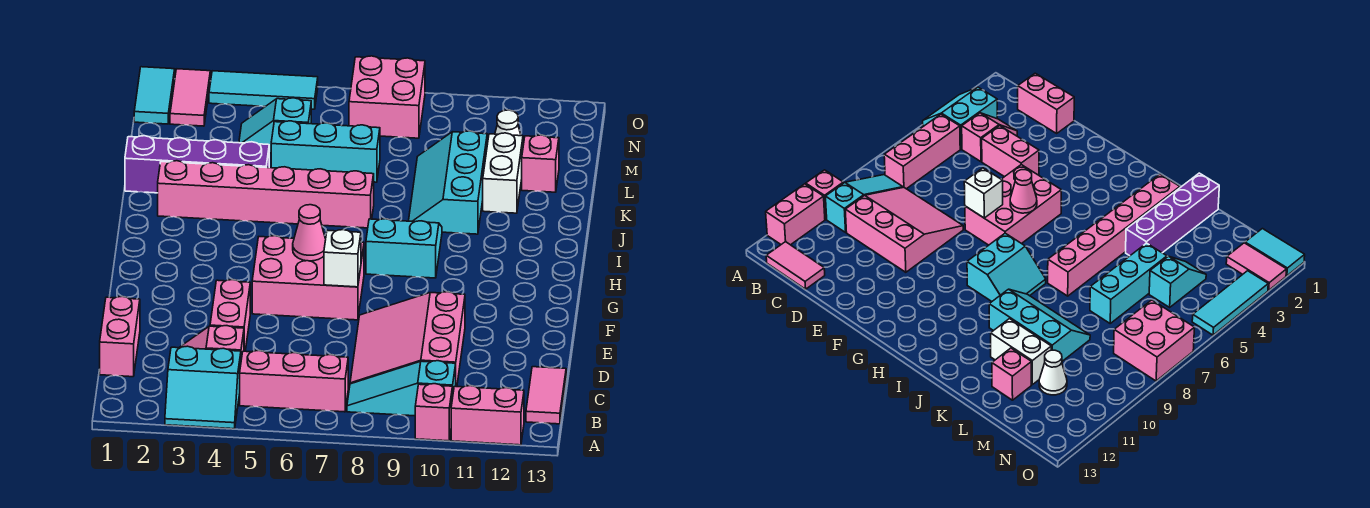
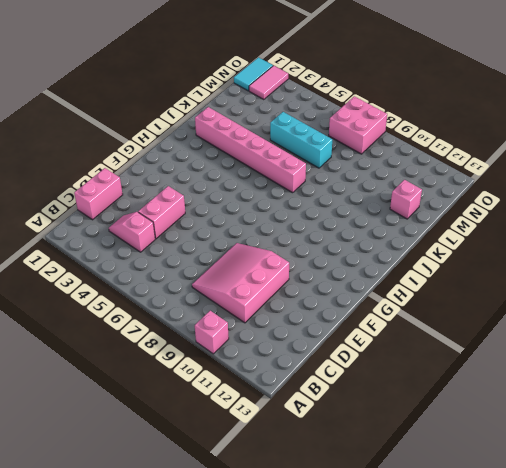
none -> cyan 2x2 slope [165,346,241,429]
none -> pink 1x2 brick [451,386,524,445]
none -> pink 1x3 brick [240,350,348,412]

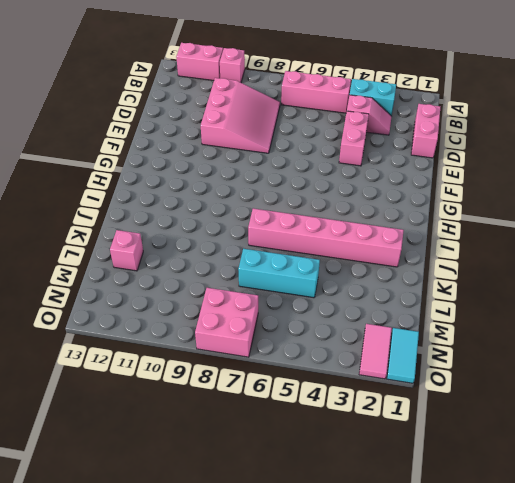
none -> cyan 1x3 slope [347,361,456,416]
none -> pink 1x2 tile [526,367,566,424]
none -> pink 2x3 brick [252,236,364,320]

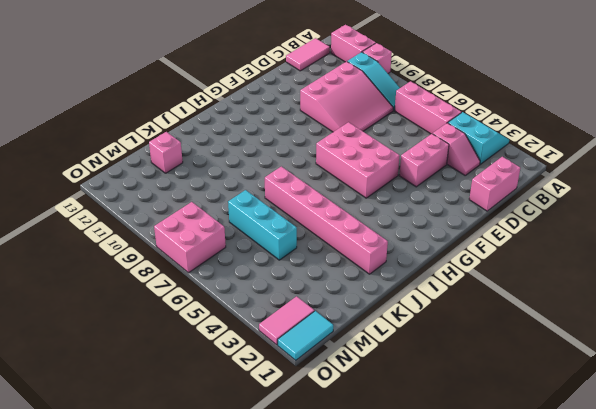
none -> cyan 2x2 slope [366,219,442,278]
none -> cyan 2x3 slope [409,131,487,234]
none -> purple 1x4 brick [125,136,269,193]

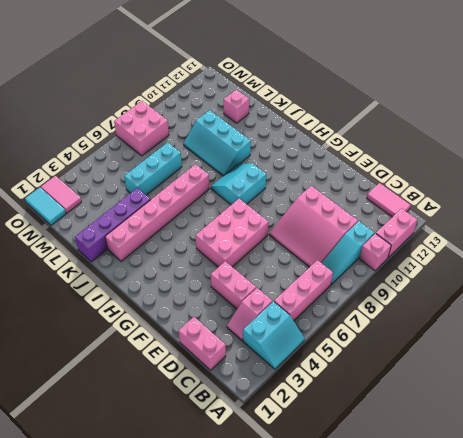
none -> white 1x2 brick [483,133,523,213]
none -> cyan 1x2 slope [239,98,311,153]
none -> white 1x1 cone [495,110,524,145]

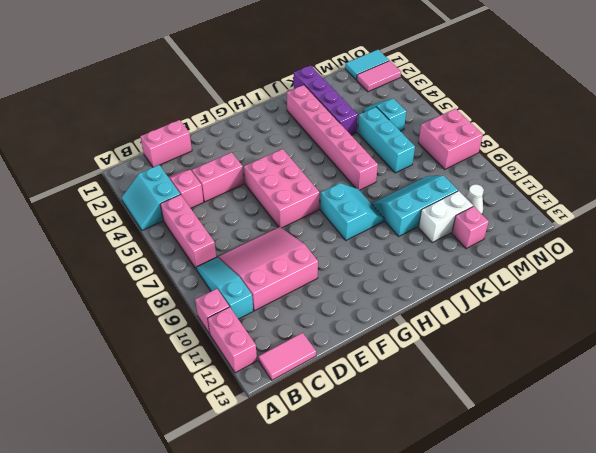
none -> cyan 1x3 tile [209,71,318,109]
none -> white 1x1 brick [324,230,361,287]
none -> pink 1x1 cone [293,205,326,261]

